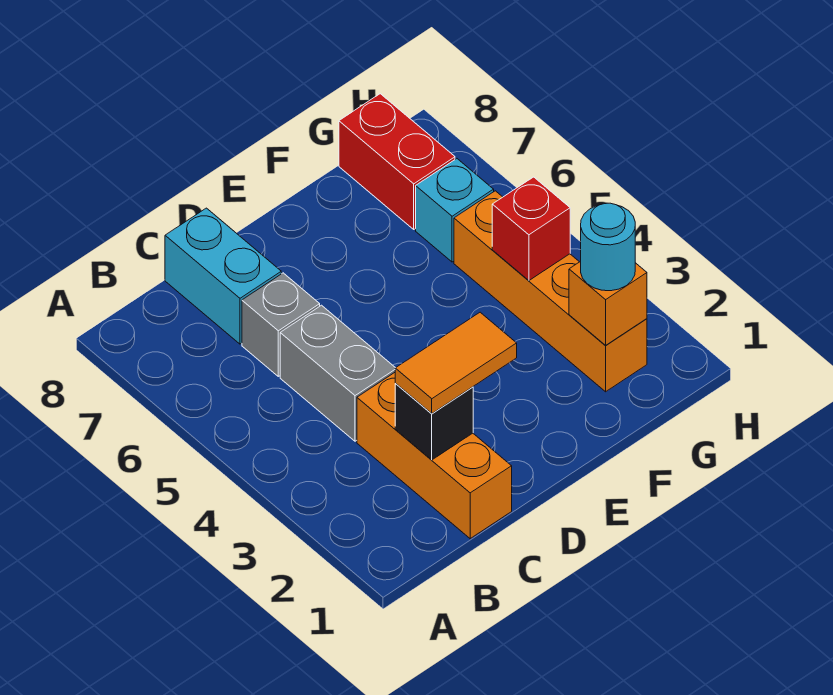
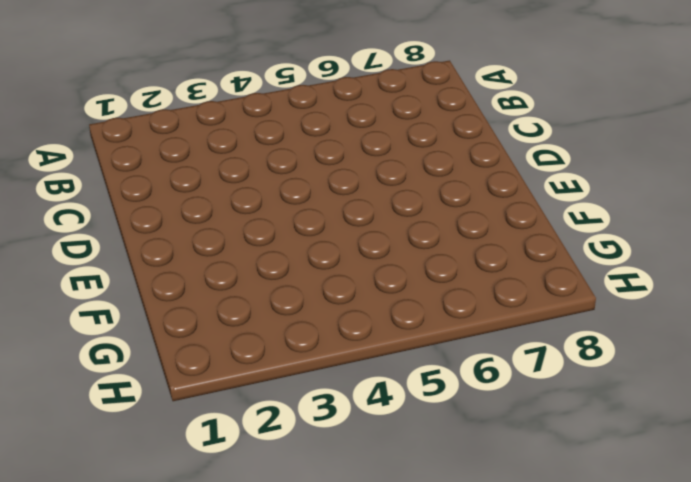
none -> orange 1x3 brick [357,373,512,539]
none -> grey 1x2 brick [280,305,395,441]
none -> grey 1x1 brick [242,273,320,376]

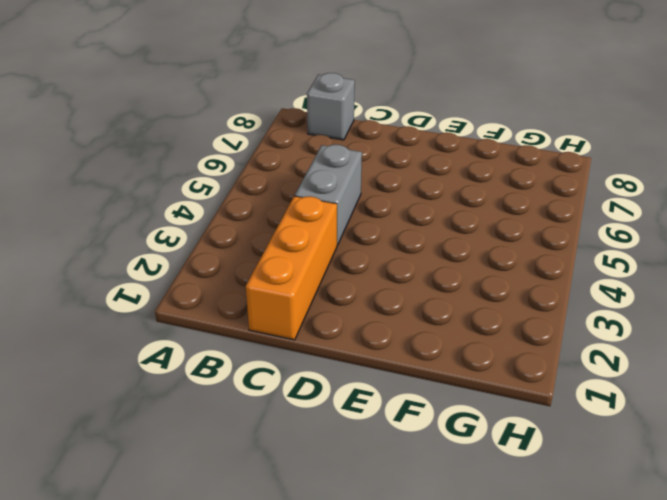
grey 1x1 brick [307,73,355,140] -> grey 1x1 brick moved to [242,273,320,376]
none -> cyan 1x2 brick [165,208,281,344]
none -> orange 1x4 brick [454,191,647,392]
none -> cyan 1x1 brick [416,159,494,262]

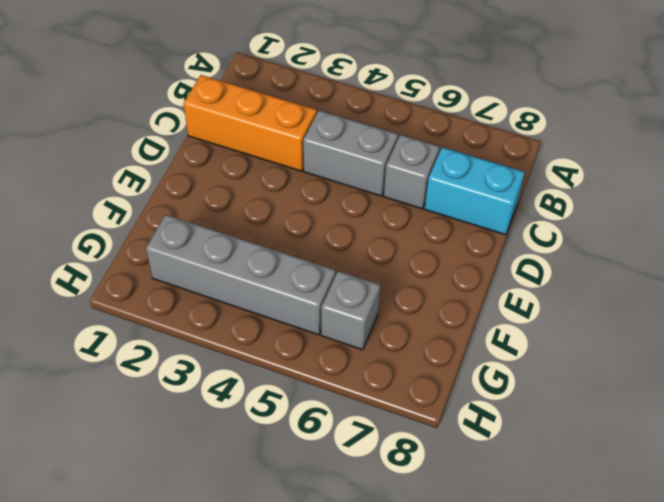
grey 1x4 brick [146,214,336,335] -> orange 1x4 brick [454,191,647,392]
grey 1x1 brick [321,271,380,350] -> cyan 1x1 brick [416,159,494,262]
none -> red 1x2 brick [339,94,455,229]
none -> black 1x1 brick [395,384,473,460]
none -> orange 1x1 brick [569,261,647,345]

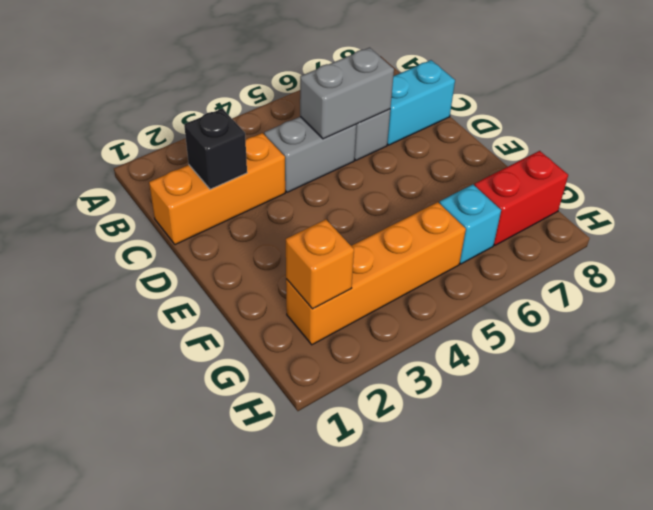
grey 1x2 brick [300,48,394,139] -> none
none -> red 1x1 brick [492,177,570,280]
none -> orange 1x2 tile [395,312,517,414]
none -> cyan 1x1 round brick [581,203,635,291]

